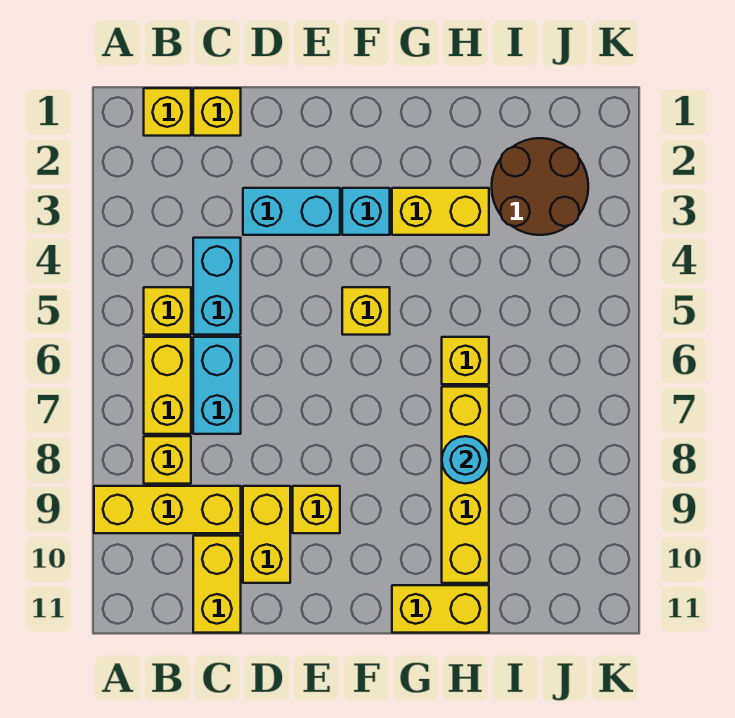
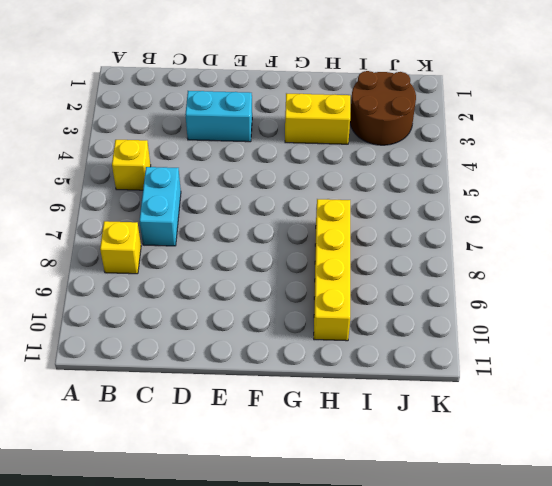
none -> yellow 1x3 brick [94,486,241,533]
none -> yellow 1x1 brick [144,88,191,136]
none -> yellow 1x2 brick [144,337,191,434]

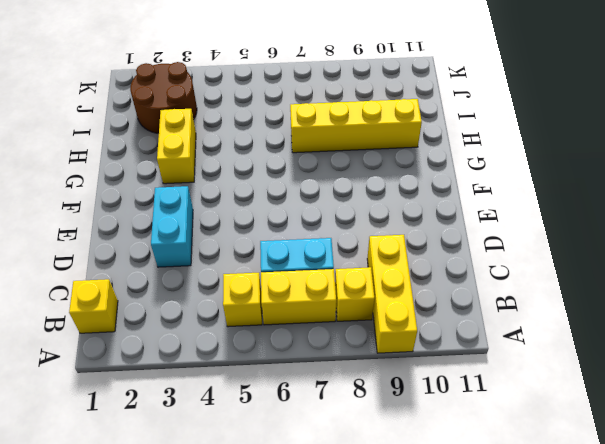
none -> yellow 1x1 brick [193,88,241,136]
none -> cyan 1x2 brick [193,238,241,335]
none -> yellow 1x2 brick [193,536,241,633]

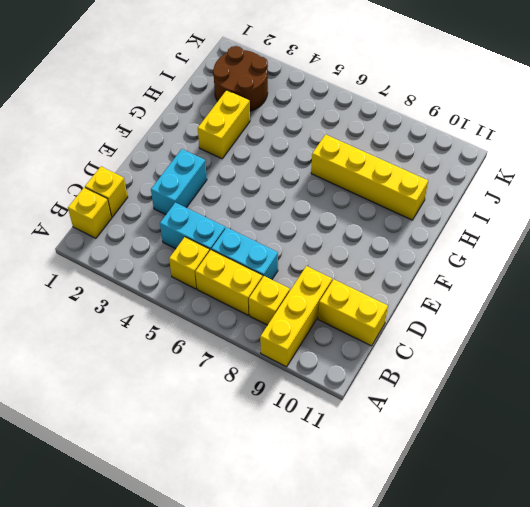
none -> yellow 1x2 brick [243,486,290,583]
none -> yellow 1x1 brick [293,486,340,533]
none -> cyan 1x1 brick [342,188,390,235]

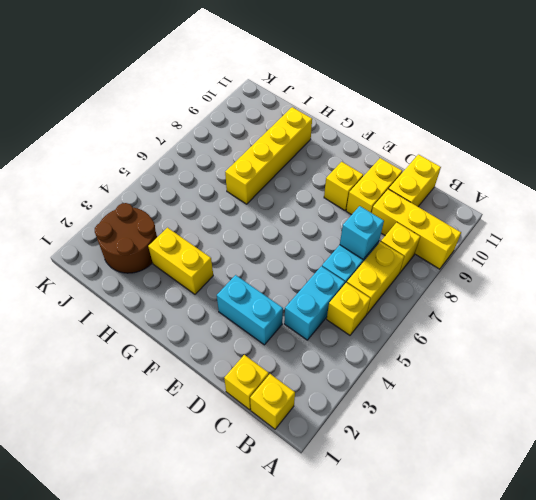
cyan 1x1 brick [340,206,384,259] -> cyan 1x1 brick moved to [342,188,390,235]
none -> yellow 1x1 brick [342,287,390,335]
none -> yellow 1x2 brick [392,585,489,633]
none -> yellow 1x1 brick [442,337,489,384]

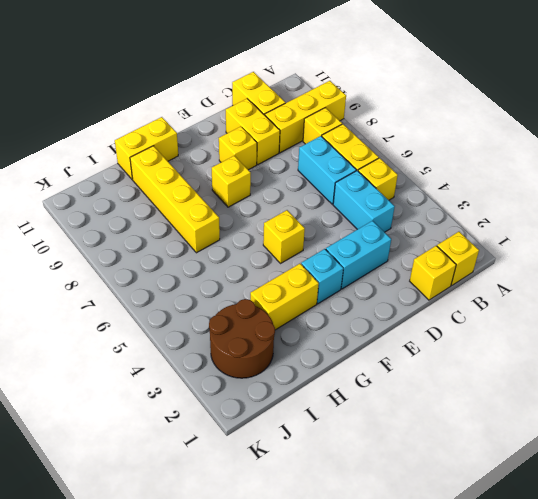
yellow 1x1 brick [212,156,251,207] -> yellow 1x1 brick moved to [442,337,489,384]
none -> cyan 1x1 round brick [442,436,489,484]

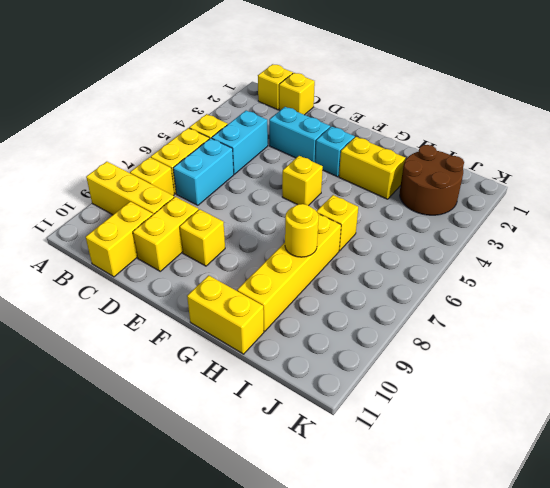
yellow 1x1 round brick [285,204,319,257] -> cyan 1x1 round brick [442,436,489,484]

